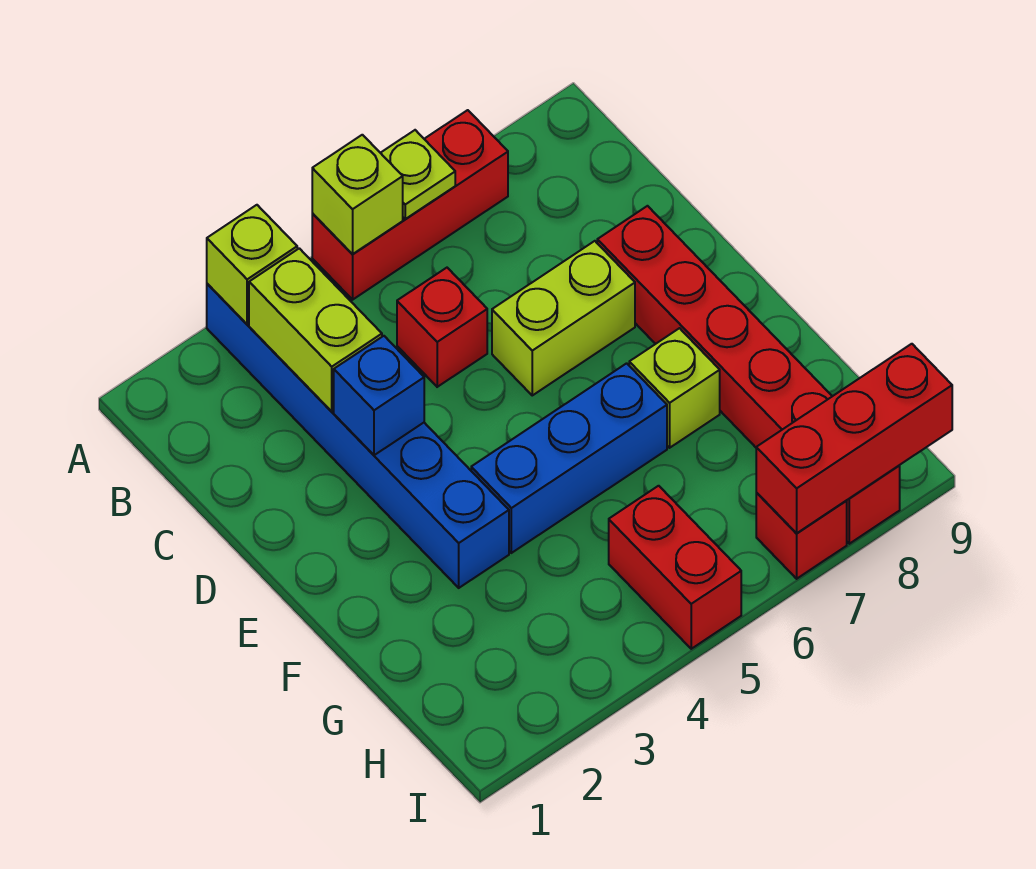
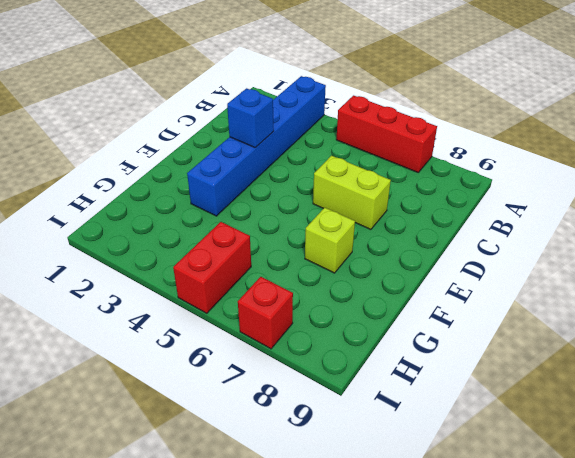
none -> red 1x1 brick [397,268,487,387]
none -> red 1x6 brick [597,206,900,544]
none -> blue 1x3 brick [471,363,667,553]

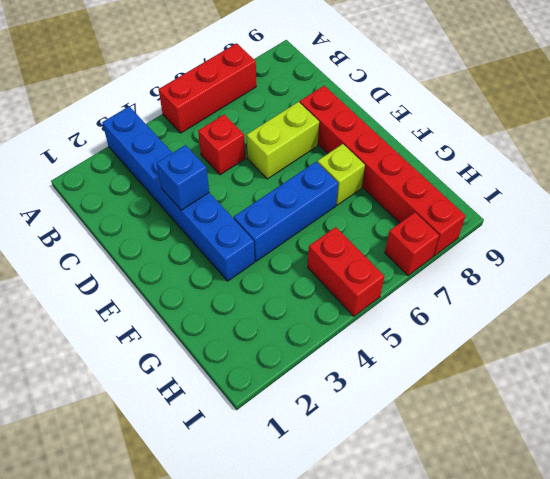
none -> lime 1x1 brick [207,205,297,324]
none -> lime 1x1 brick [312,135,403,254]
none -> lime 1x1 plate [381,130,455,219]

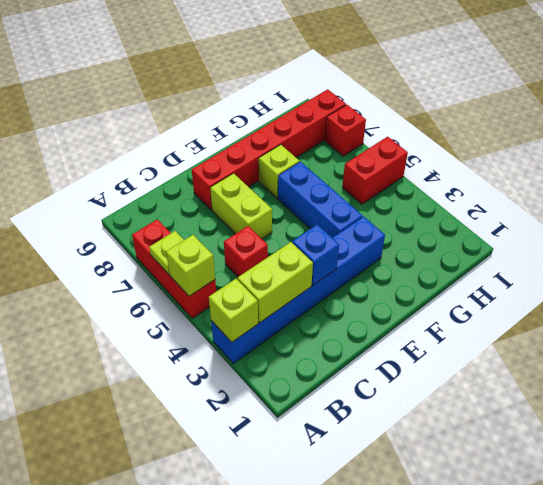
none -> red 1x3 brick [756,344,952,533]

